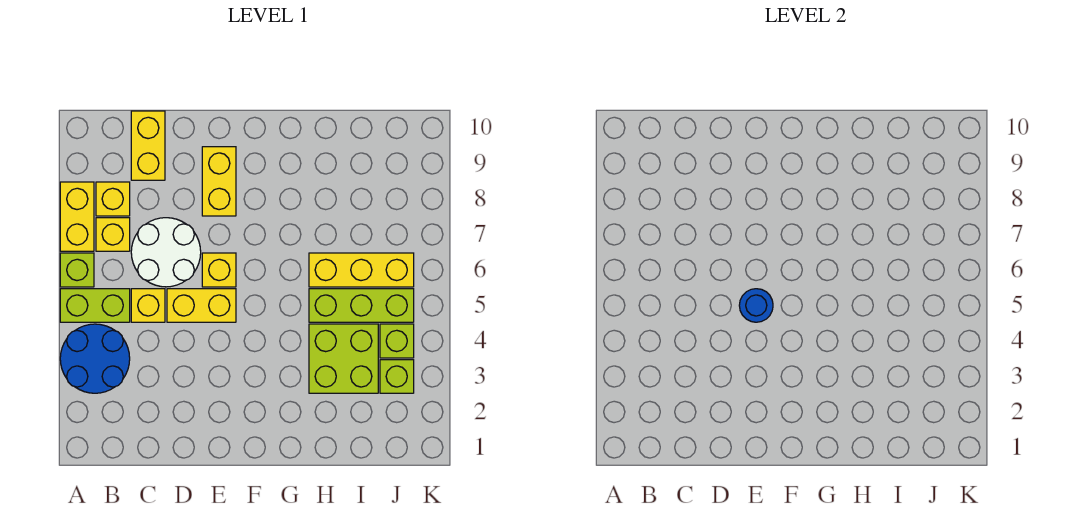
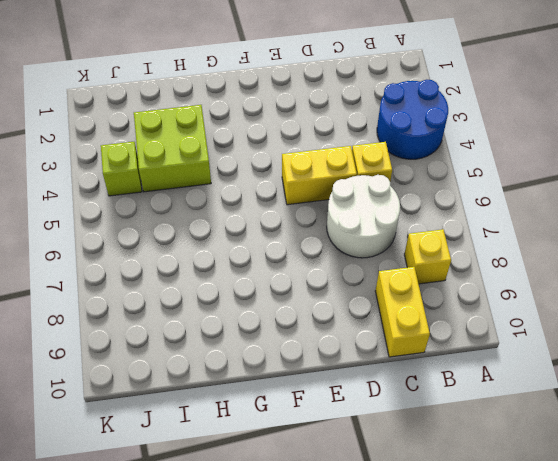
none -> lime 1x2 brick [60,289,130,322]
none -> lime 1x1 brick [60,253,94,287]
none -> yellow 1x2 brick [60,182,94,251]

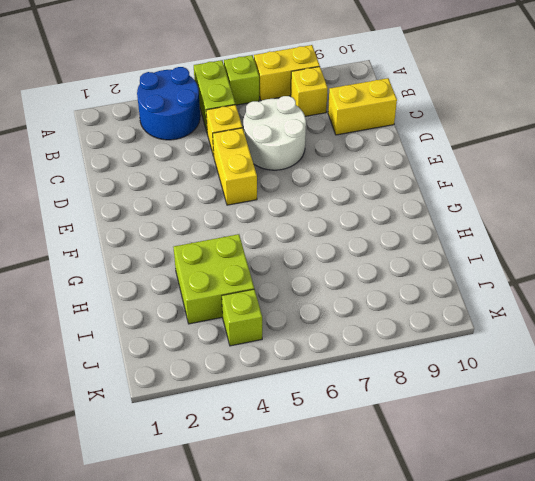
none -> yellow 1x1 brick [96,218,130,251]
none -> yellow 1x1 brick [202,253,236,287]
none -> yellow 1x2 brick [202,147,236,216]

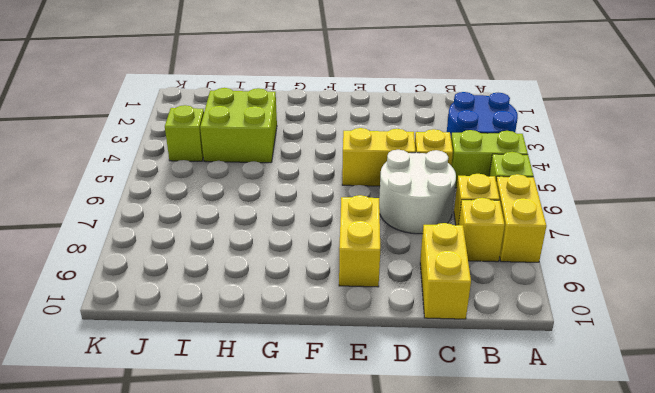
none -> yellow 1x1 brick [202,253,236,287]
none -> lime 1x3 brick [309,289,414,322]
none -> yellow 1x3 brick [309,253,414,287]

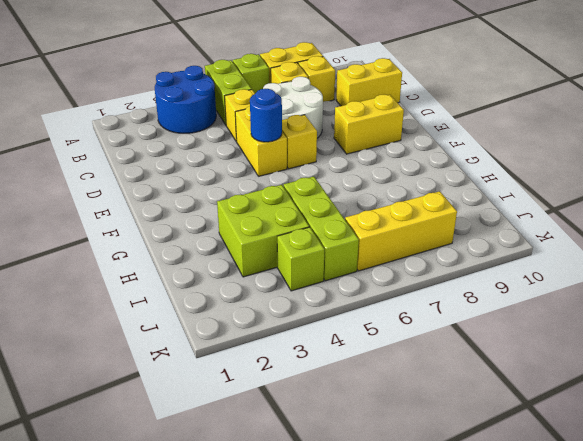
yellow 1x3 brick [345,191,457,271] -> yellow 1x3 brick turned to [309,253,414,287]
none -> lime 1x1 brick [380,360,414,393]

